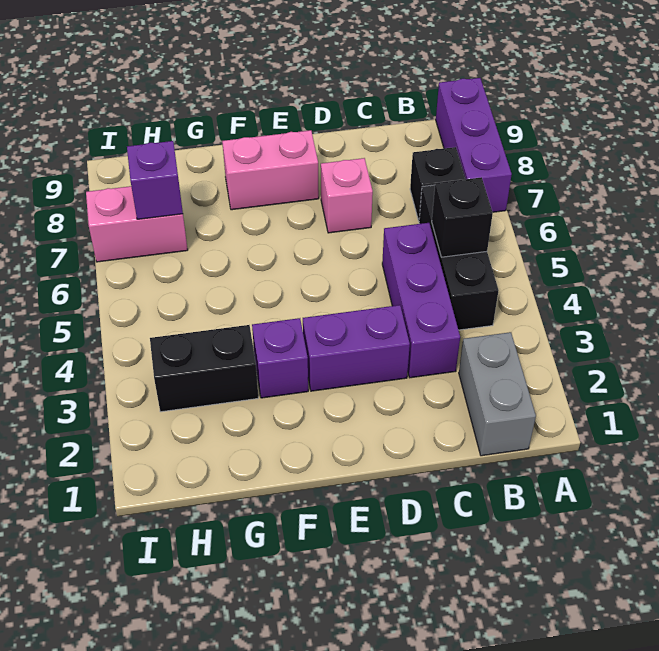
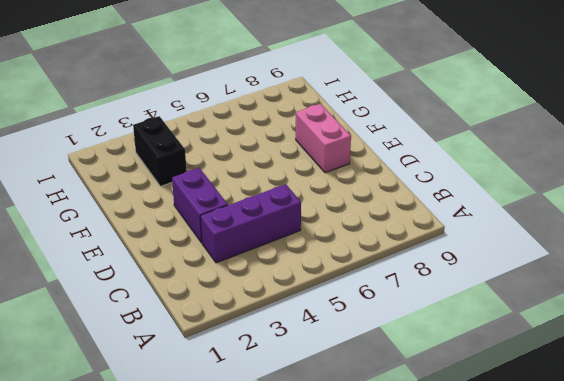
none -> purple 1x3 brick [436,78,512,212]
none -> grey 1x2 brick [459,332,536,456]
none -> black 1x3 brick [419,185,498,330]

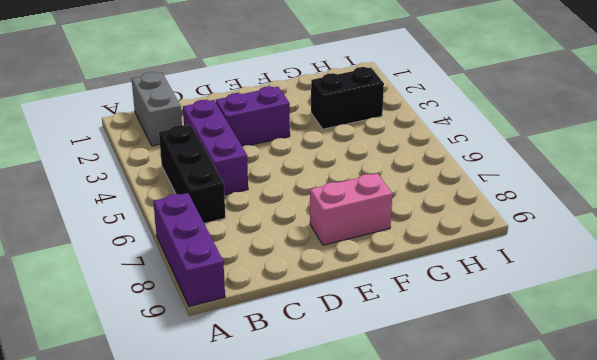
none -> black 1x1 brick [410,147,465,221]
none -> pink 1x1 brick [321,158,373,233]
none -> purple 1x1 brick [252,318,308,398]

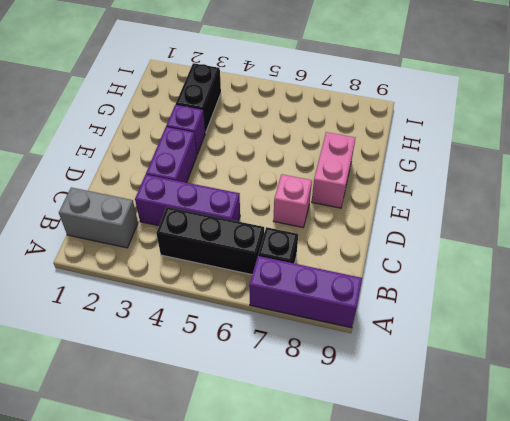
none -> pink 1x2 brick [86,186,188,262]
none -> black 1x1 brick [432,177,493,257]
none -> purple 1x1 brick [127,141,183,219]

